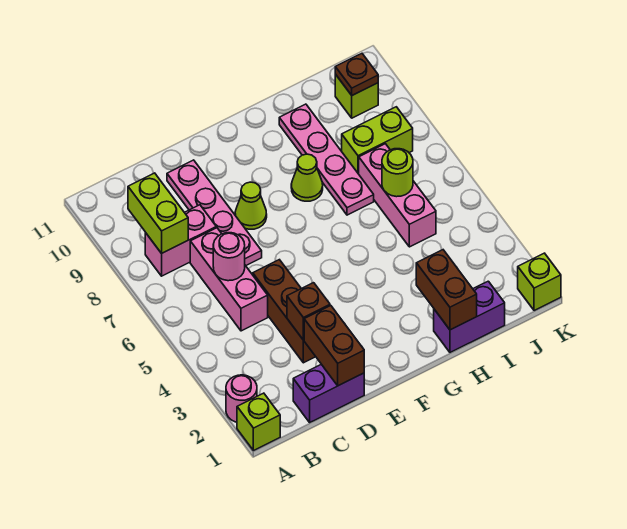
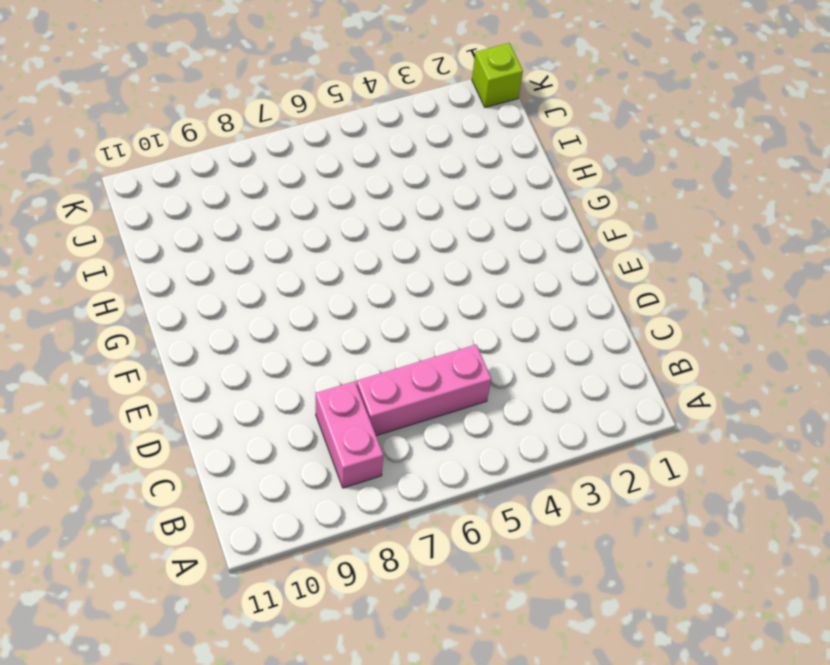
none -> lime 1x1 brick [237,393,280,451]
none -> pink 1x1 round brick [226,375,257,422]
none -> purple 1x2 brick [293,364,364,422]

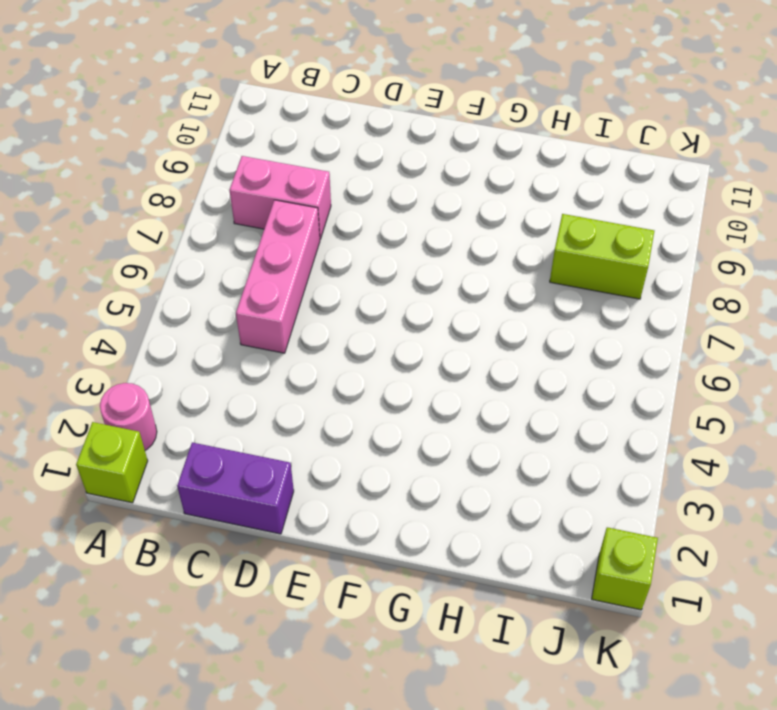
none -> brown 1x3 brick [253,260,316,363]
none -> pink 1x4 plate [167,160,262,265]
none -> lime 1x1 cone [235,182,267,229]

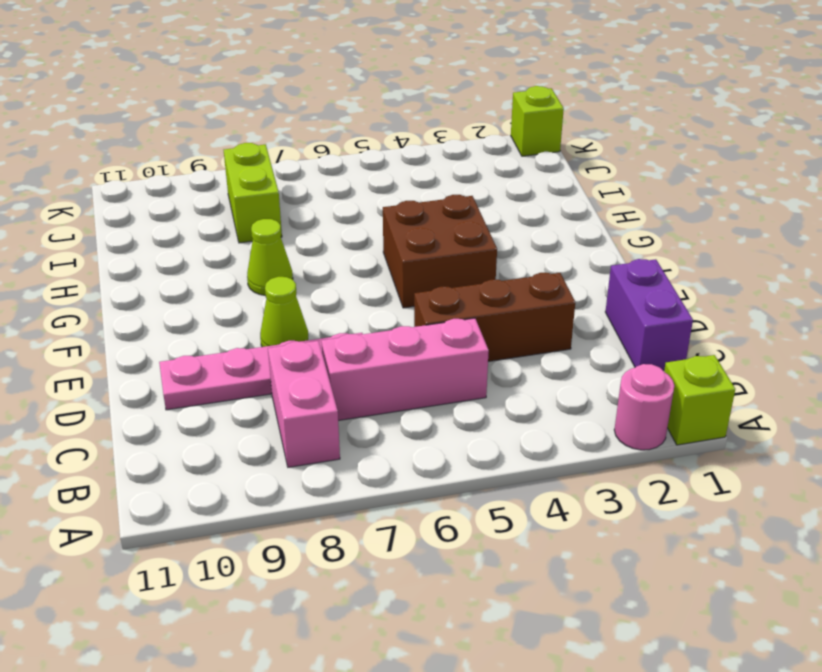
brown 2x2 brick [383,195,497,308] -> none
none -> purple 1x2 brick [434,281,505,352]
none -> pink 1x4 plate [279,104,374,215]
none -> pink 1x3 brick [359,144,436,247]

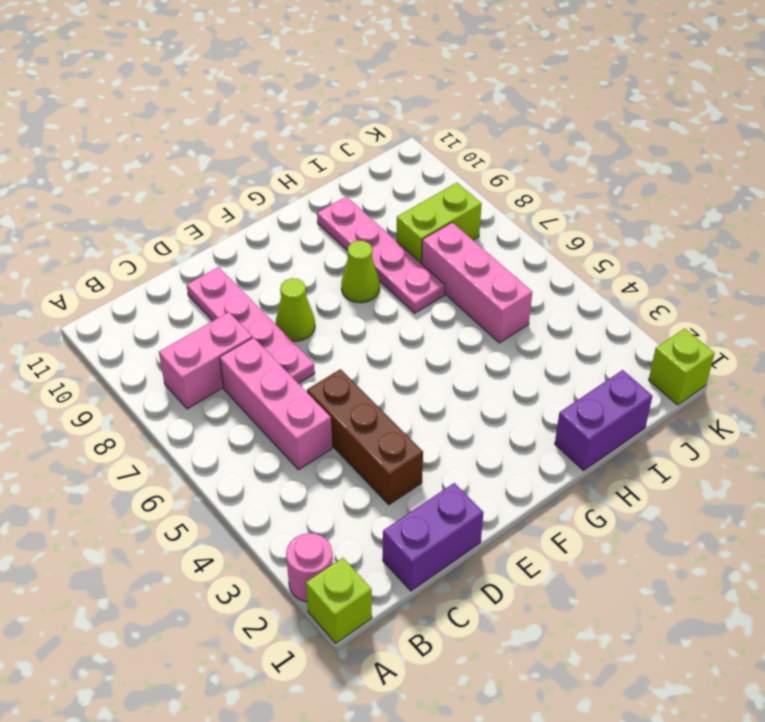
none -> lime 1x1 brick [335,74,378,118]
none -> lime 1x2 brick [128,173,188,253]
none -> pink 1x1 round brick [213,233,245,281]

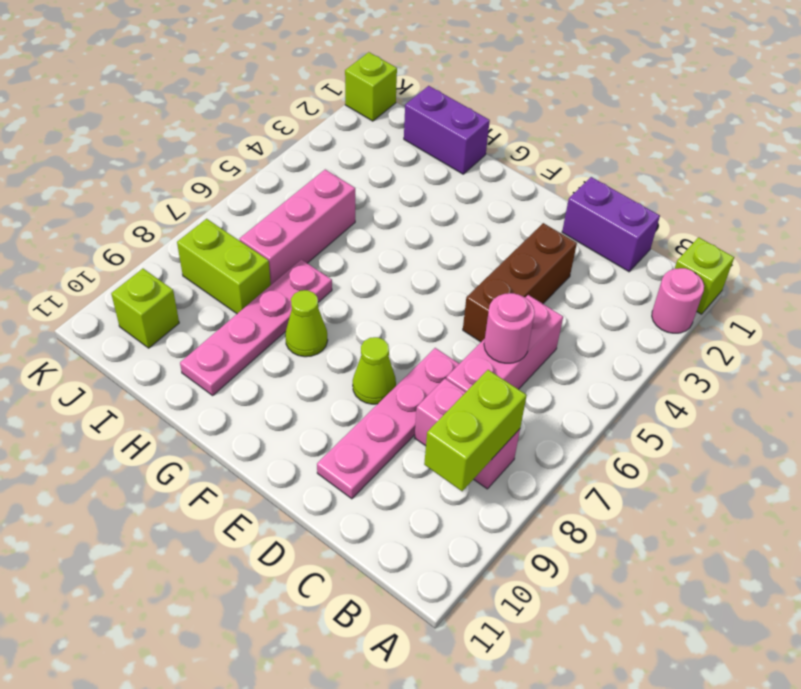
none -> brown 1x2 brick [304,306,364,386]
none -> brown 1x1 brick [287,283,330,340]
none -> brown 1x2 brick [416,250,477,330]

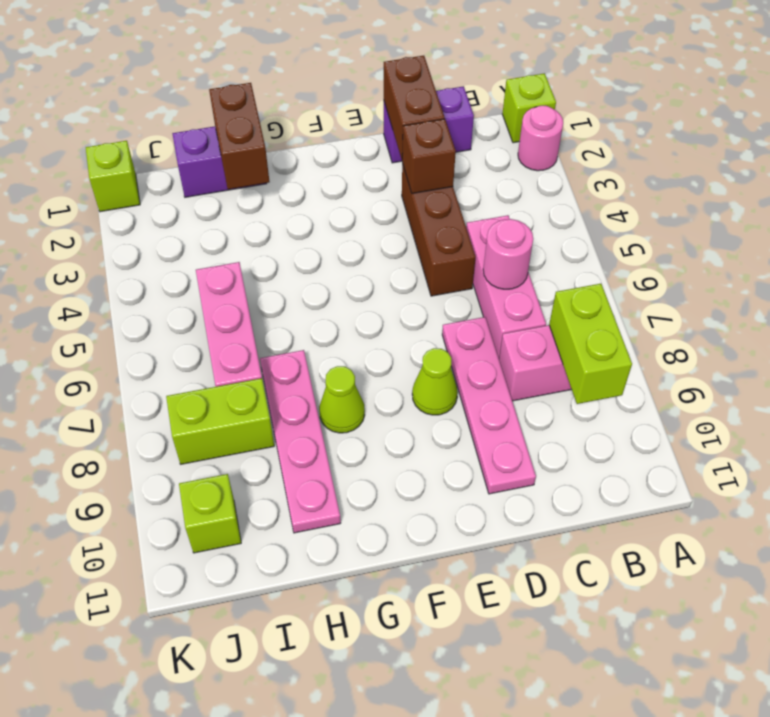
none -> lime 1x1 round brick [382,149,413,197]
none -> brown 1x1 plate [335,54,378,95]

